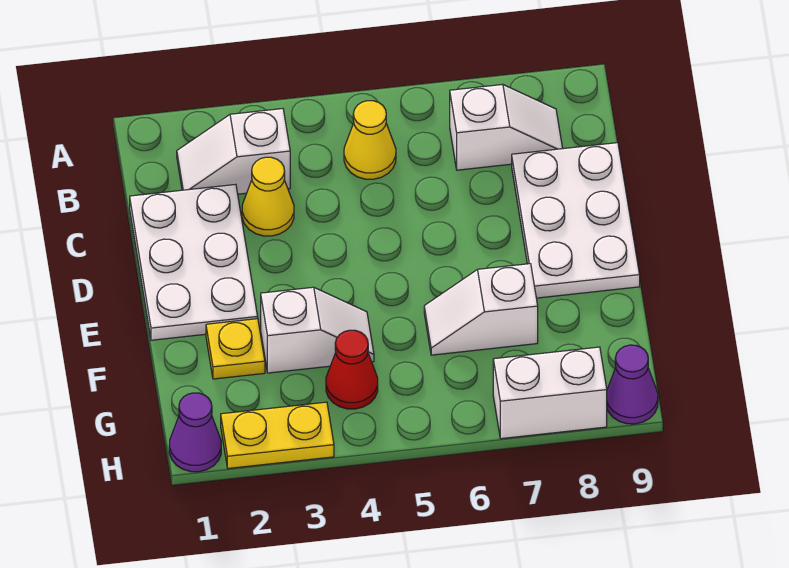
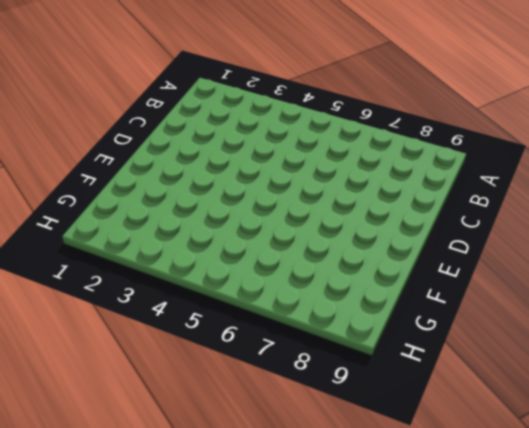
none -> white 1x2 slope [177,109,290,194]
none -> yellow 1x1 cone [344,101,396,179]
none -> white 1x2 slope [450,84,563,170]

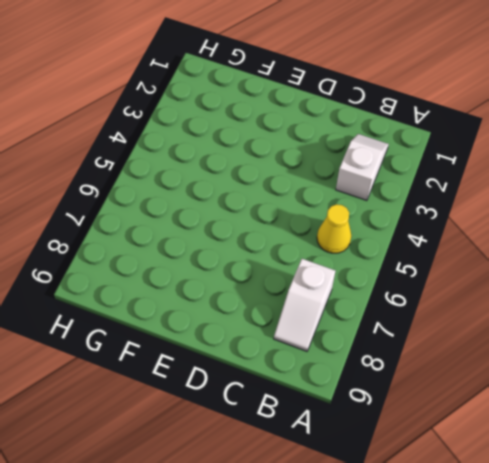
none -> white 2x3 plate [130,184,258,340]
none -> yellow 1x1 cone [242,157,294,236]
none -> white 2x3 plate [512,143,640,298]

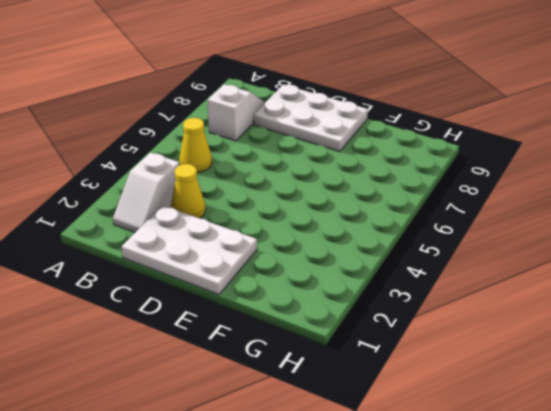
none -> yellow 1x1 plate [206,319,265,379]
none -> white 1x2 slope [261,287,374,373]
none -> white 1x2 slope [424,264,538,355]

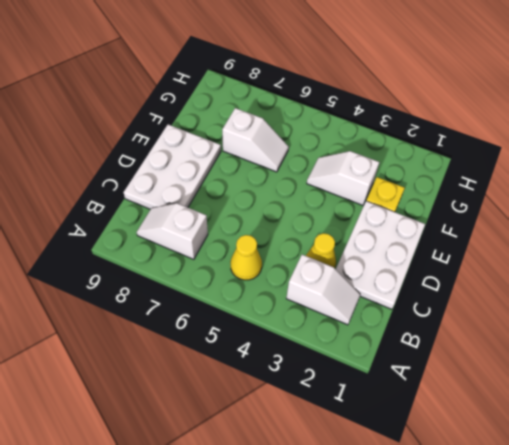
none -> red 1x1 cone [326,330,378,409]
none -> purple 1x1 cone [169,393,221,472]
none -> yellow 1x2 plate [221,402,334,468]

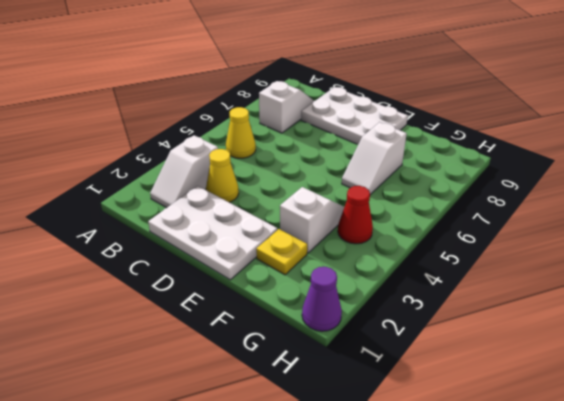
none -> yellow 1x2 plate [221,402,334,468]
none -> white 1x2 brick [493,347,607,439]
none -> purple 1x1 cone [607,345,658,424]

